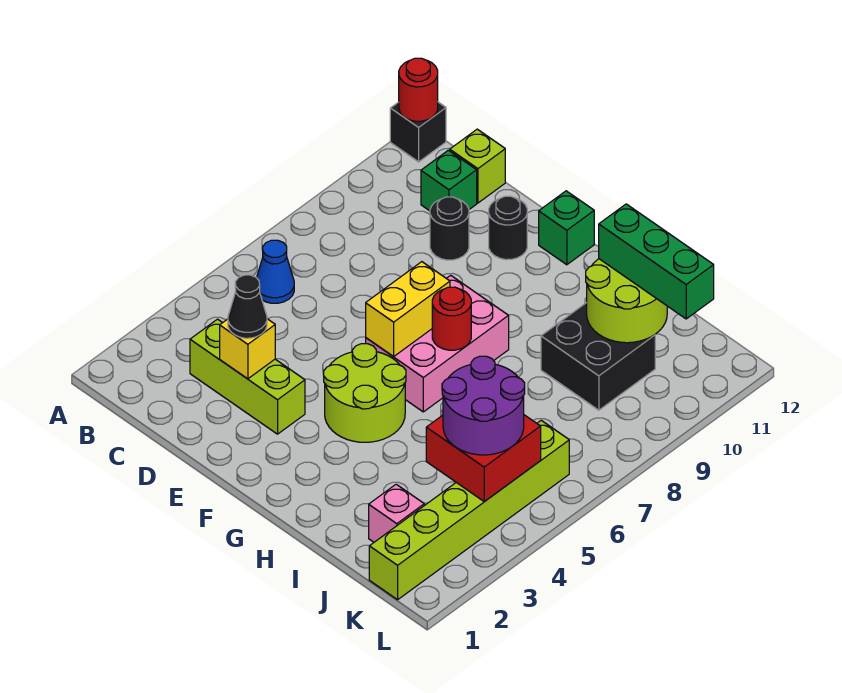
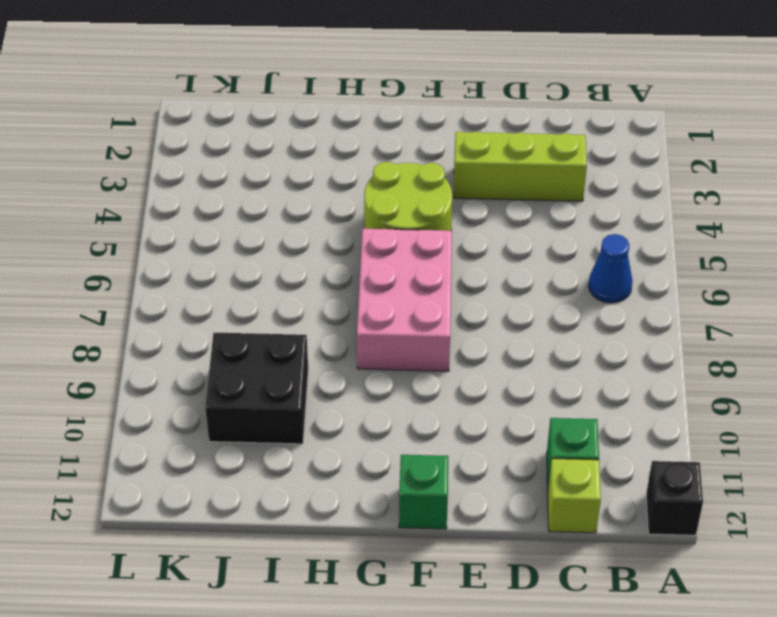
none -> black 1x1 round brick [430,197,469,260]
none -> black 1x1 round brick [489,196,527,260]
none -> pink 1x1 brick [369,484,424,542]

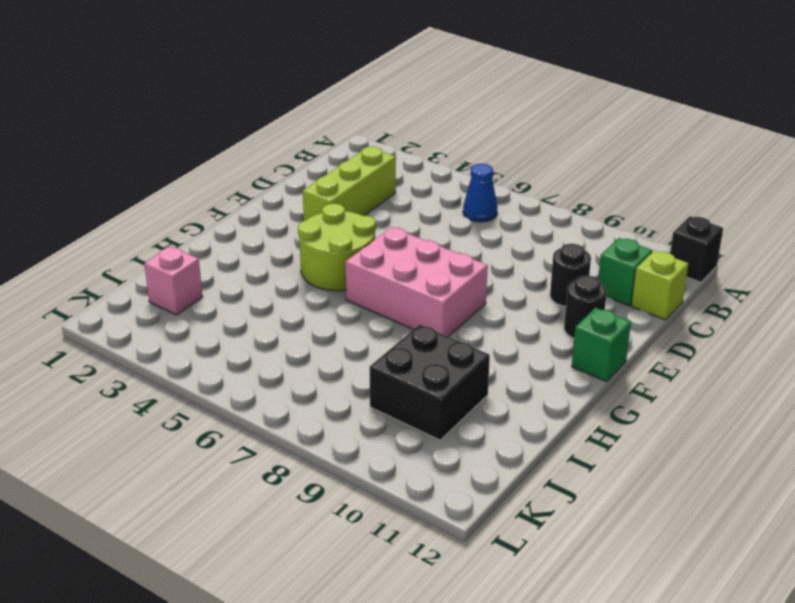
none -> lime 1x6 brick [369,420,569,600]
none -> red 1x1 round brick [399,58,438,121]
none -> yellow 1x1 brick [220,319,275,379]

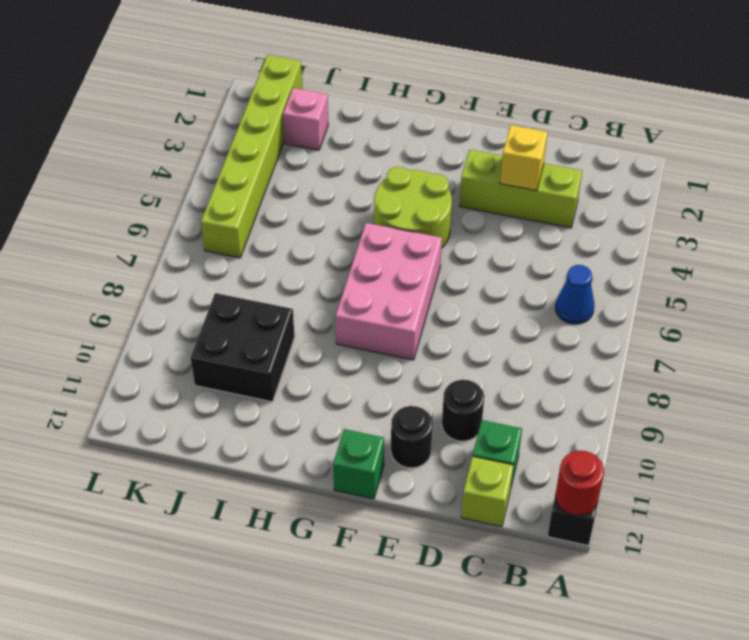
none -> yellow 1x2 brick [366,262,450,357]
none -> red 1x1 round brick [432,287,471,350]
none -> lime 2x2 round brick [586,259,667,343]

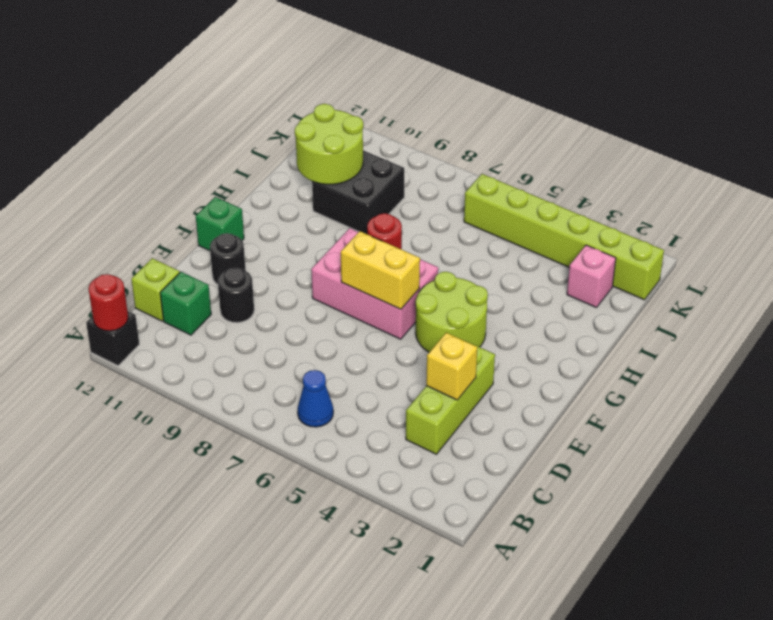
none -> red 2x2 brick [426,415,541,502]
none -> black 1x1 cone [228,275,267,338]
none -> green 1x3 brick [599,204,714,319]

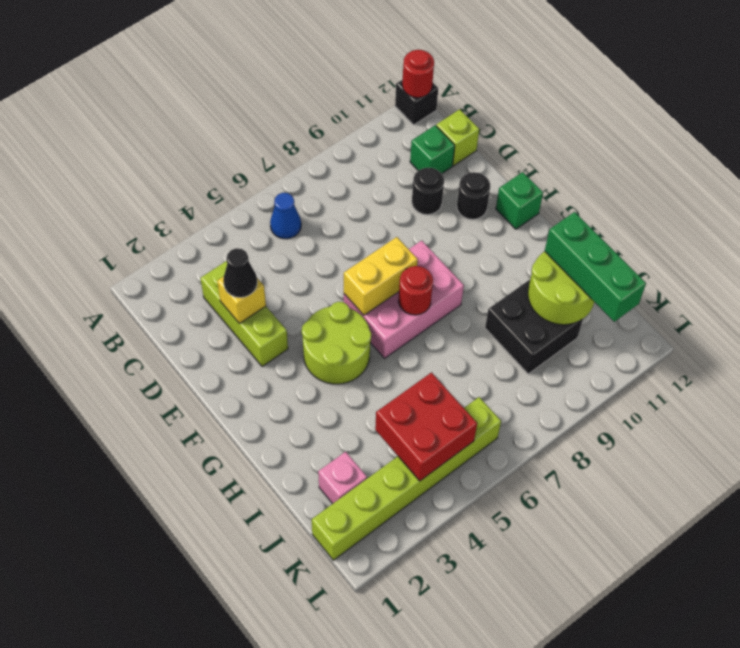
none -> purple 2x2 round brick [442,356,525,455]

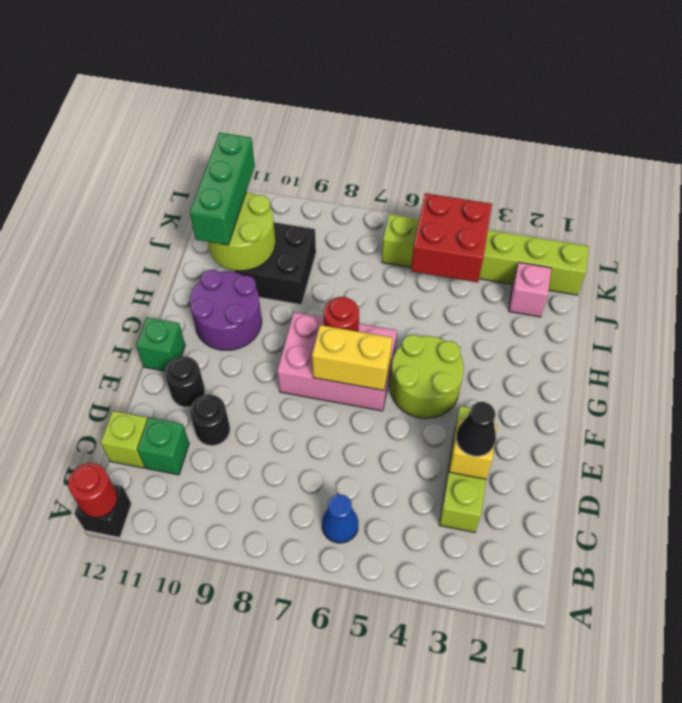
purple 2x2 round brick [190,270,262,350] -> purple 2x2 round brick moved to [442,356,525,455]

